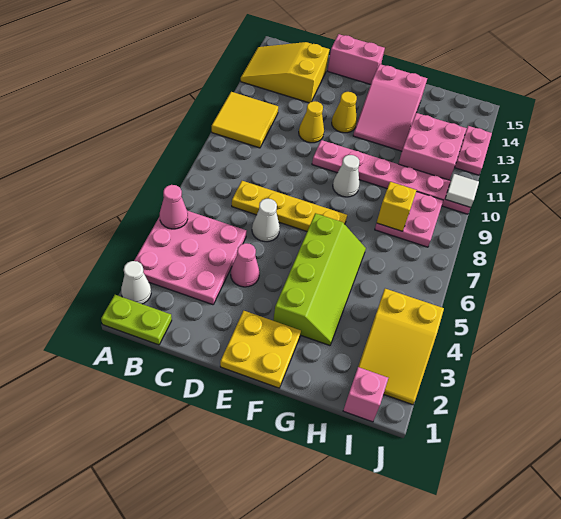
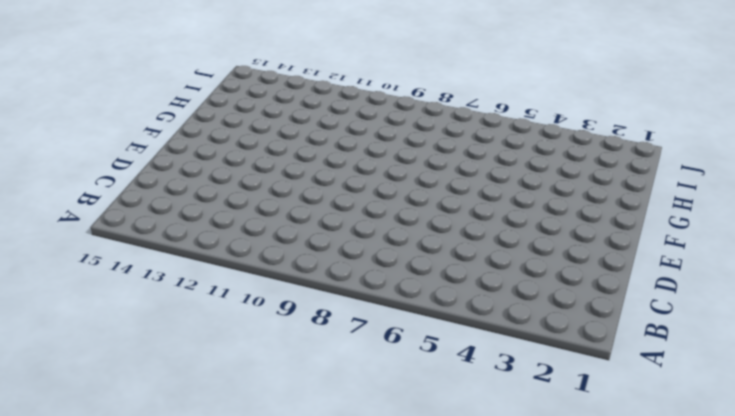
none -> lime 1x2 plate [101,295,172,345]
none -> white 1x1 cone [121,261,151,304]
none -> pink 3x3 plate [134,211,247,305]

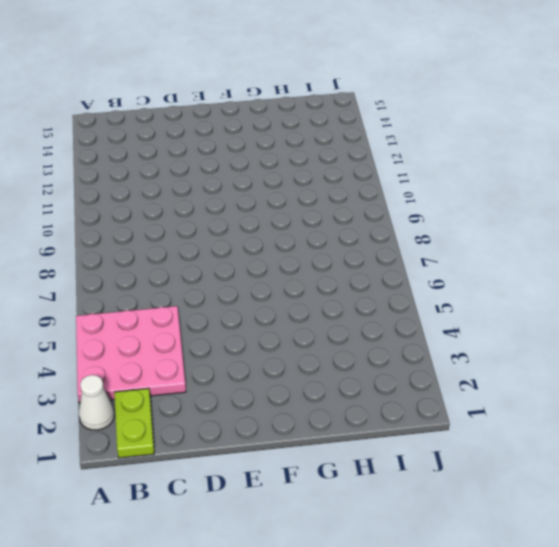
lime 1x2 plate [114,388,154,458] -> lime 1x2 plate turned to [101,295,172,345]
none -> yellow 2x2 tile [212,92,278,148]
none -> yellow 2x3 slope [241,42,329,103]
none -> yellow 1x4 plate [232,181,347,231]

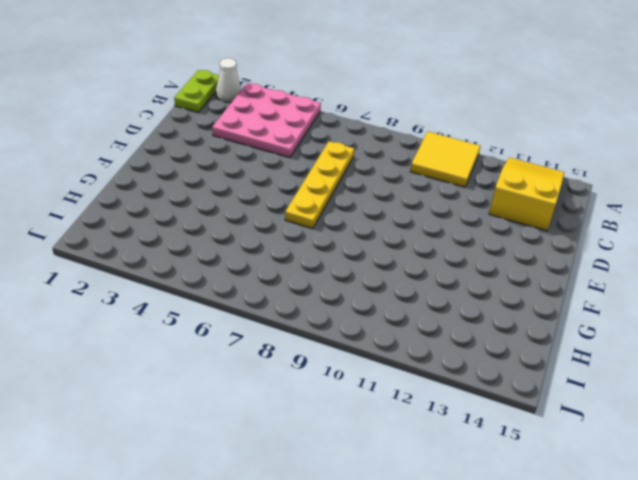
none -> pink 1x1 cone [231,243,259,287]
none -> white 1x1 cone [252,199,280,242]
none -> yellow 1x1 cone [299,101,324,143]

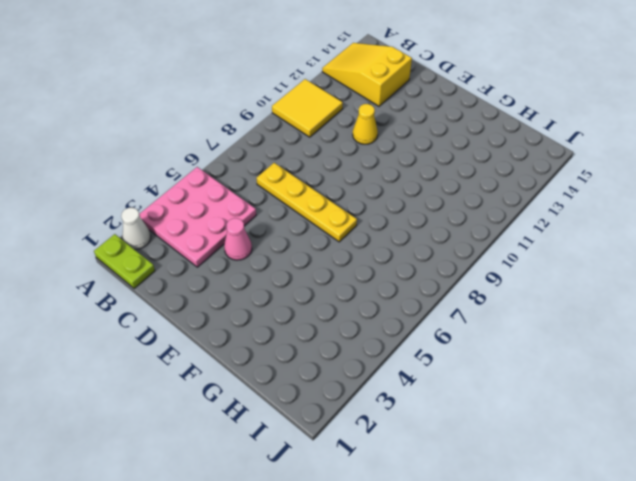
none -> white 1x1 cone [252,199,280,242]
none -> pink 1x2 brick [328,34,385,84]
none -> yellow 2x2 plate [220,311,301,388]

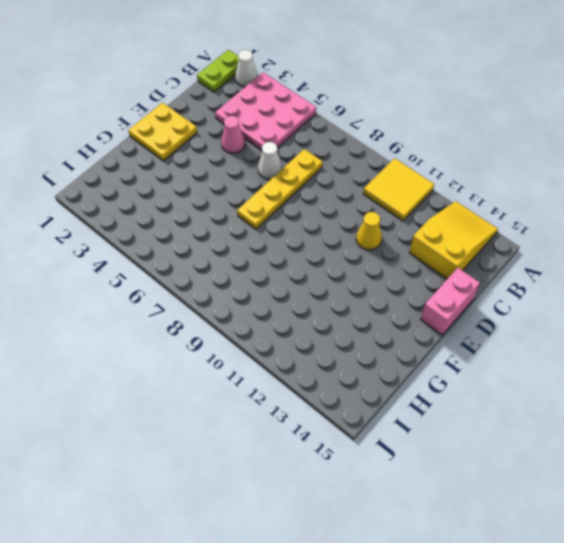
none -> pink 1x6 plate [312,140,470,214]
none -> yellow 1x1 cone [332,92,357,133]
none -> lime 2x4 slope [273,213,366,345]

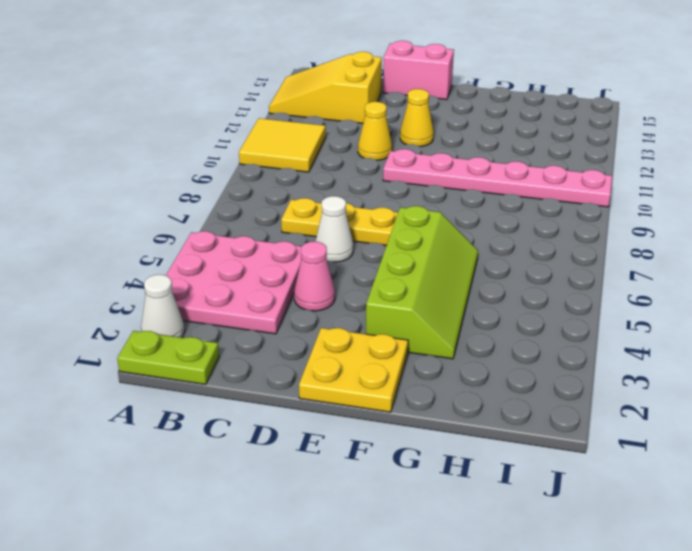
none -> white 1x1 cone [333,155,359,197]
none -> pink 2x3 slope [353,64,427,151]
none -> pink 2x2 plate [375,192,443,247]

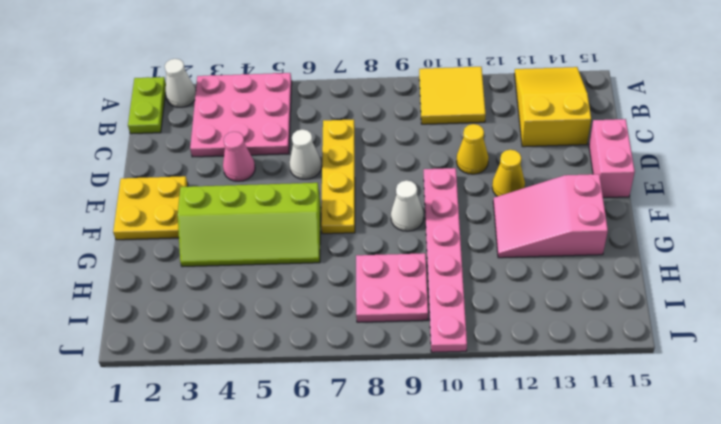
none -> pink 2x2 brick [399,113,467,180]
none -> pink 1x1 brick [343,367,388,422]
none -> yellow 2x3 slope [358,289,444,405]

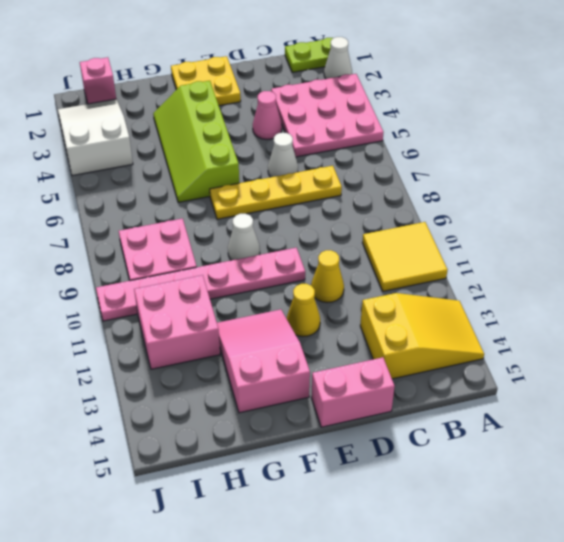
white 2x3 slope [58,99,133,176] -> yellow 2x3 slope [358,289,444,405]
none -> pink 1x2 plate [455,126,492,175]
none -> pink 1x1 cone [160,185,188,229]
none -> yellow 1x1 brick [377,182,417,231]

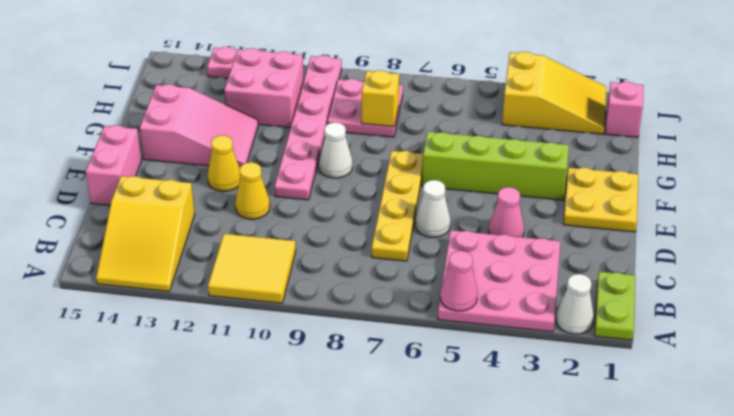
none -> white 1x1 tile [445,174,479,208]

